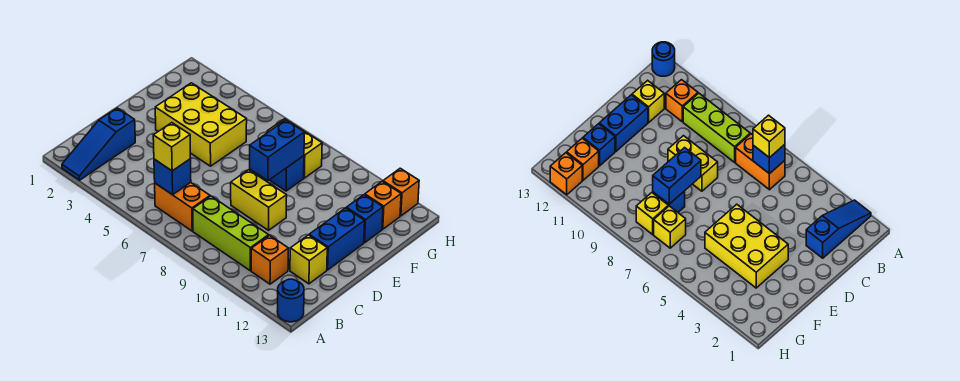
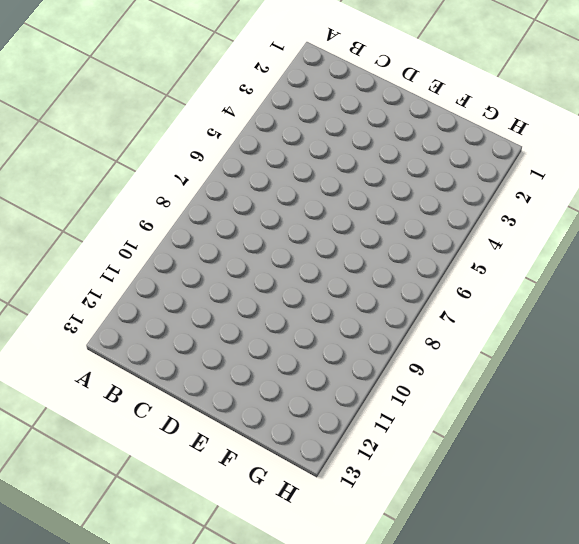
none -> blue 1x3 slope [62,108,135,180]
none -> blue 1x1 round brick [278,279,304,322]
none -> orange 1x2 brick [155,183,210,231]

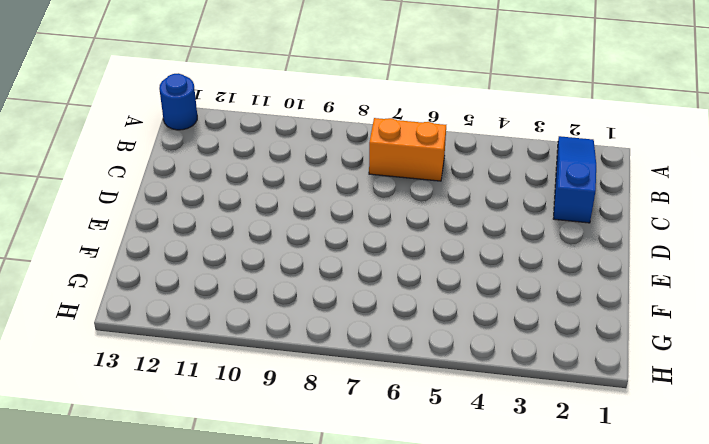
none -> lime 1x3 brick [193,196,269,271]
none -> orange 1x1 brick [251,235,288,284]
none -> yellow 1x1 brick [290,235,327,284]

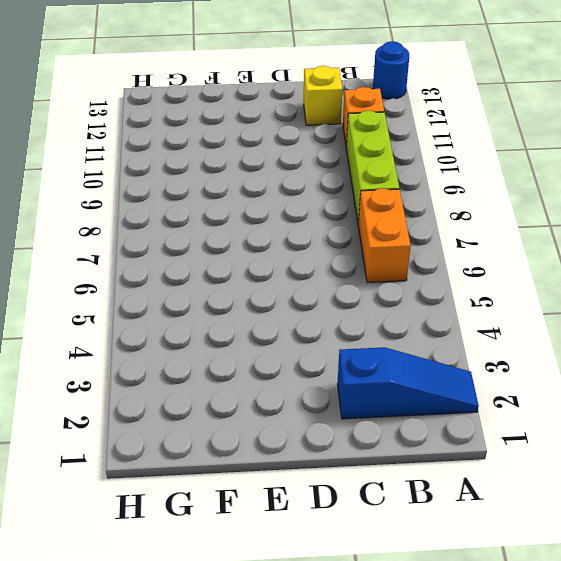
none -> yellow 1x2 brick [231,170,287,230]
none -> blue 1x2 brick [309,208,365,270]
none -> yellow 2x3 brick [155,83,247,166]

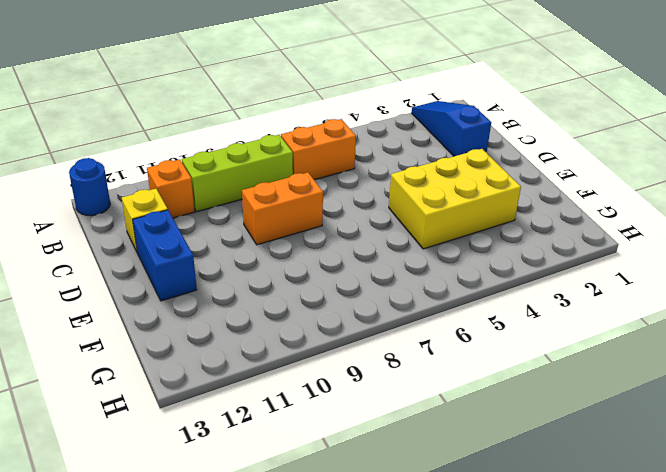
orange 1x2 brick [242,172,323,245] -> yellow 1x2 brick [231,170,287,230]
none -> blue 1x1 brick [270,156,304,191]
none -> blue 1x1 brick [346,195,383,243]
none -> yellow 1x1 brick [654,206,686,248]

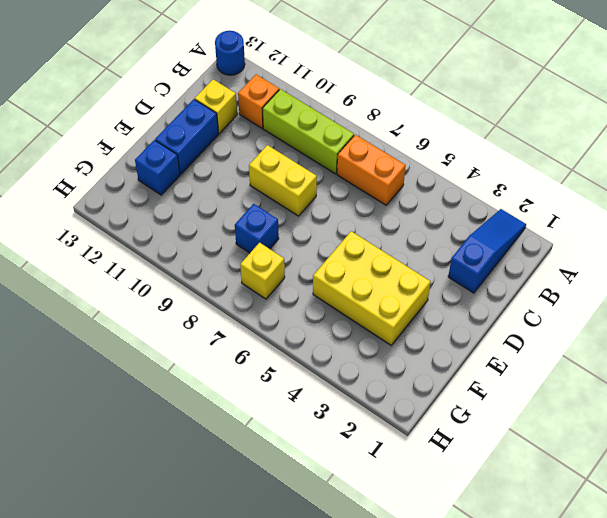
none -> yellow 1x1 brick [304,131,322,178]
none -> orange 1x1 brick [365,182,401,229]
none -> orange 1x1 brick [383,168,419,216]

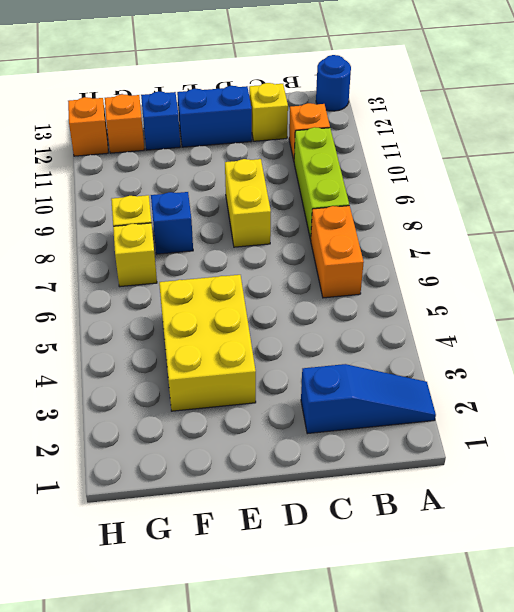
none -> blue 1x1 brick [154,159,191,195]
none -> blue 1x2 brick [250,120,304,181]
none -> yellow 1x1 brick [153,123,190,171]

